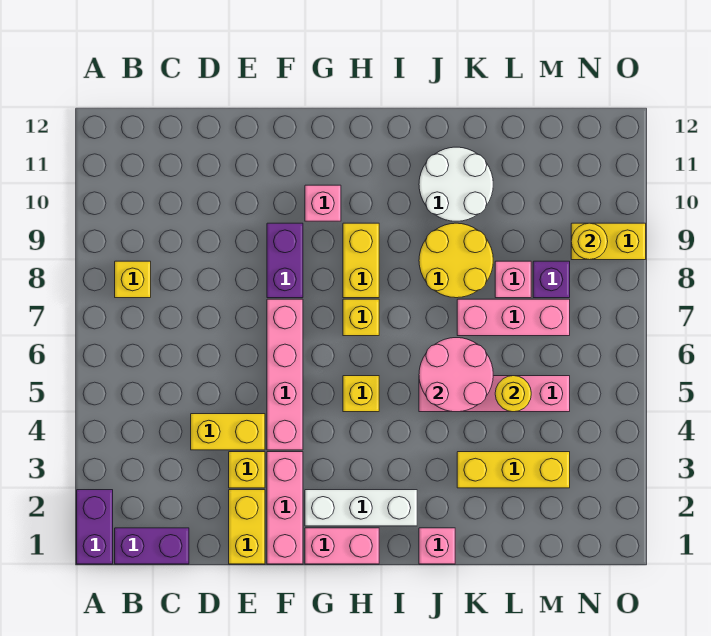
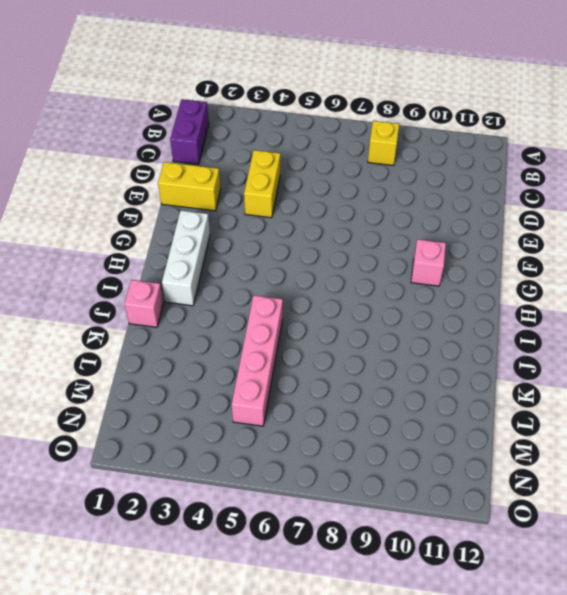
none -> purple 1x2 brick [77,490,113,564]
none -> yellow 1x1 brick [229,452,265,488]
none -> pink 1x3 brick [267,452,303,564]

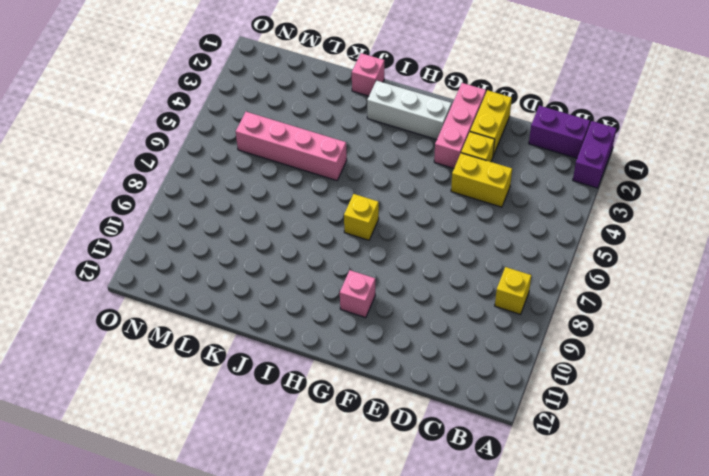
none -> pink 1x4 brick [267,299,303,450]
none -> purple 1x2 brick [267,223,303,298]
none -> pink 1x2 brick [305,528,379,564]

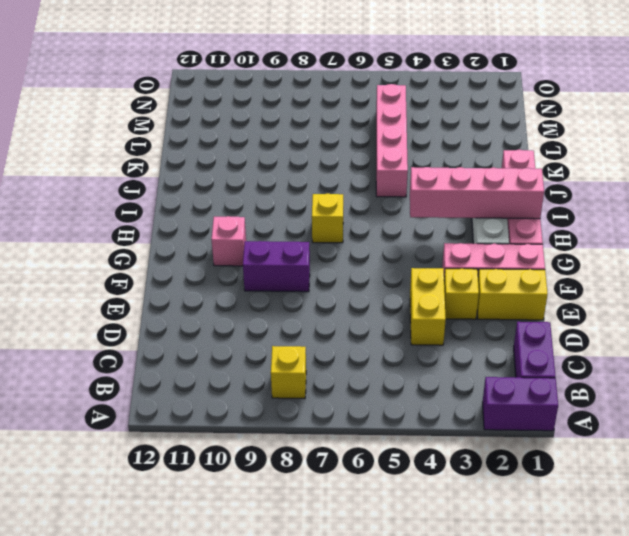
pink 1x4 brick [410,167,544,219] -> pink 1x4 brick moved to [267,299,303,450]
none -> yellow 1x1 brick [343,376,379,412]
none -> yellow 1x2 brick [343,223,379,298]
none -> yellow 2x2 round brick [419,223,493,298]

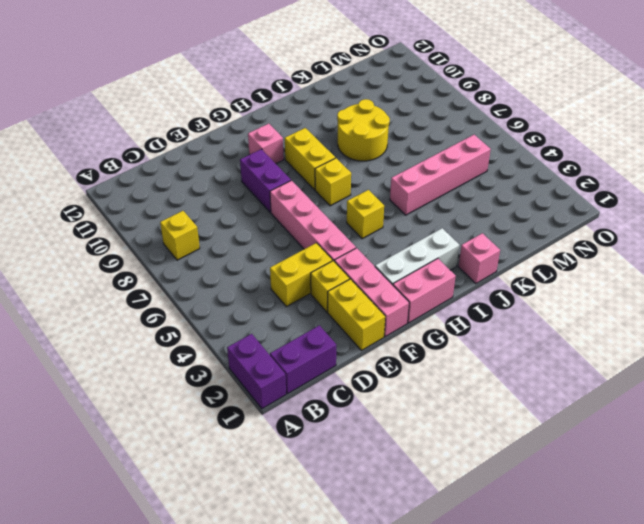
none -> white 2x2 round brick [419,147,493,221]
none -> yellow 1x3 brick [457,452,570,488]
none -> pink 1x3 brick [457,299,570,336]

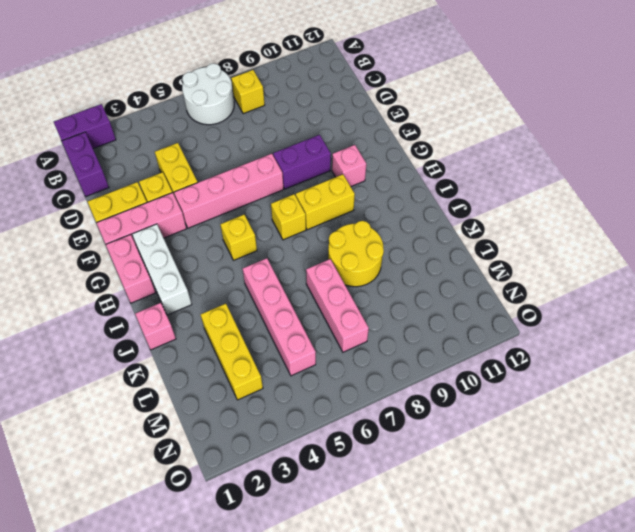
white 2x2 round brick [182,64,234,125] -> white 2x2 round brick moved to [419,147,493,221]
none -> pink 1x1 brick [495,261,531,298]
none -> purple 1x1 brick [533,261,570,298]
none -> yellow 1x2 brick [571,223,646,260]

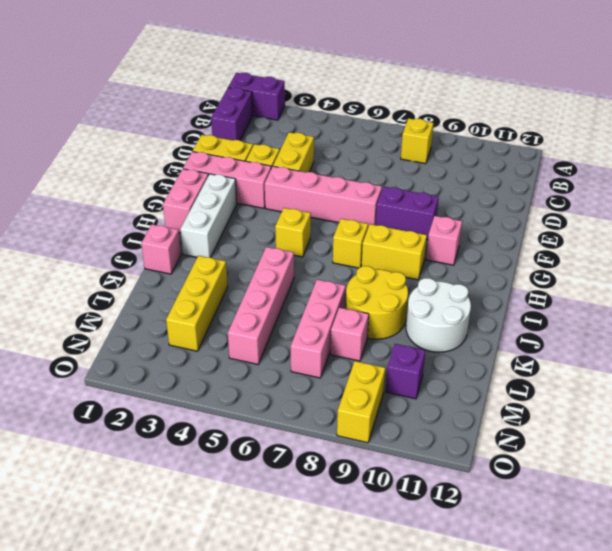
purple 1x1 brick [386,344,425,399] -> purple 1x1 brick moved to [533,261,570,298]
none -> pink 2x2 round brick [419,338,493,412]
none -> yellow 1x1 round brick [495,376,531,412]
none -> yellow 1x1 round brick [571,223,608,260]

